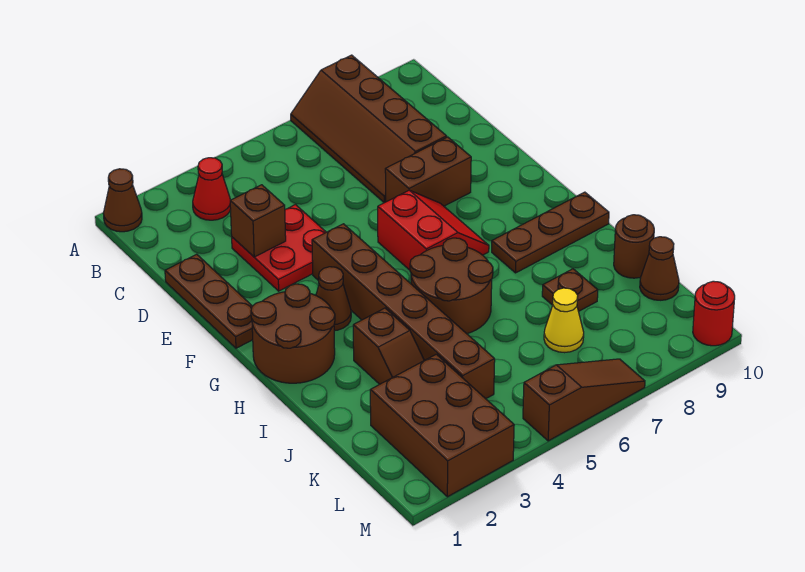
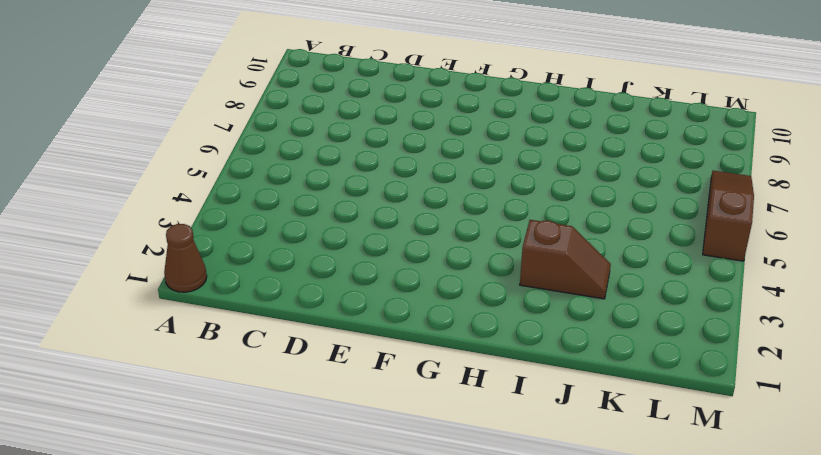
none -> brown 2x4 slope [291,55,447,203]
none -> red 1x1 cone [193,158,231,220]
none -> brown 1x3 plate [165,254,253,348]

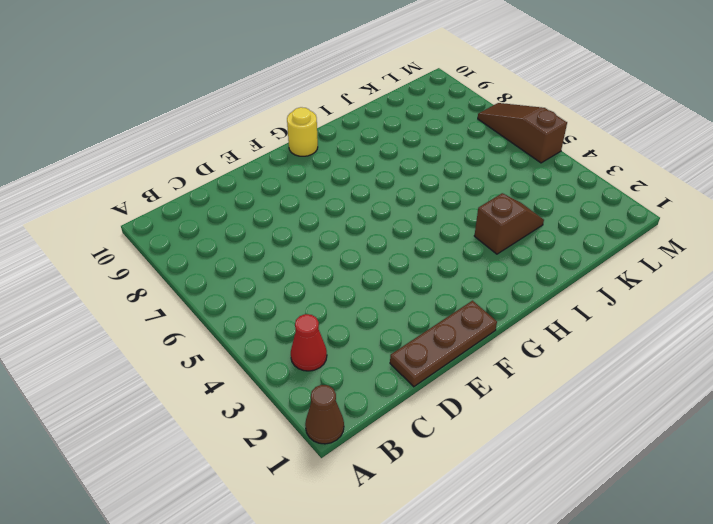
yellow 1x1 round brick [287,107,318,156] -> none
none -> brown 2x4 slope [291,55,447,203]
none -> red 2x2 plate [232,205,326,291]
none -> brown 1x2 brick [385,137,471,206]

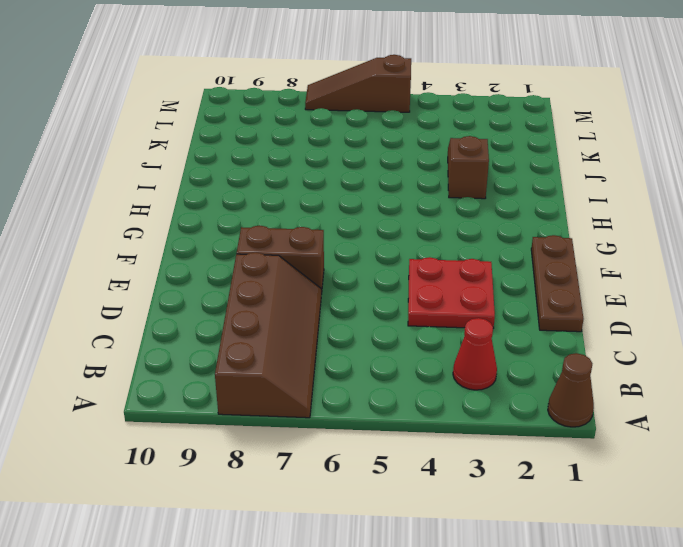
none -> brown 1x6 brick [312,224,495,399]
none -> red 2x2 slope [378,190,489,270]
none -> brown 2x2 round brick [251,284,335,383]

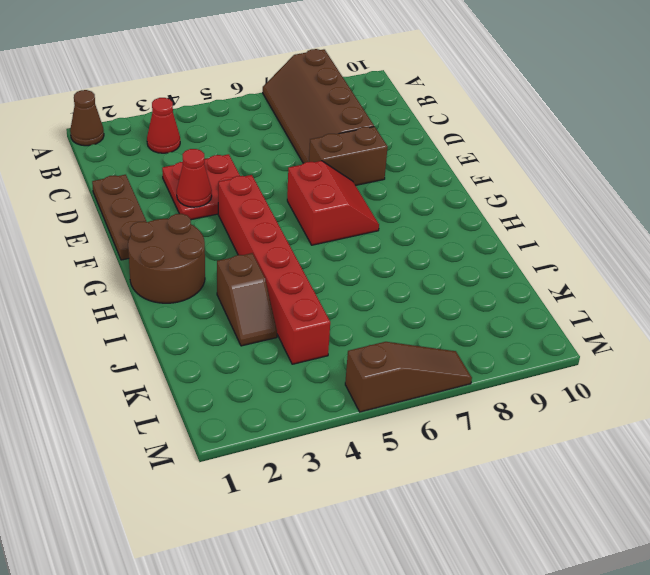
red 1x1 cone [177,149,212,207] -> none
red 1x6 brick [218,175,330,364] -> brown 1x6 brick [312,224,495,399]
none -> brown 1x1 cone [316,267,351,331]
none -> brown 2x2 round brick [410,238,493,334]
none -> brown 1x3 plate [492,192,609,273]

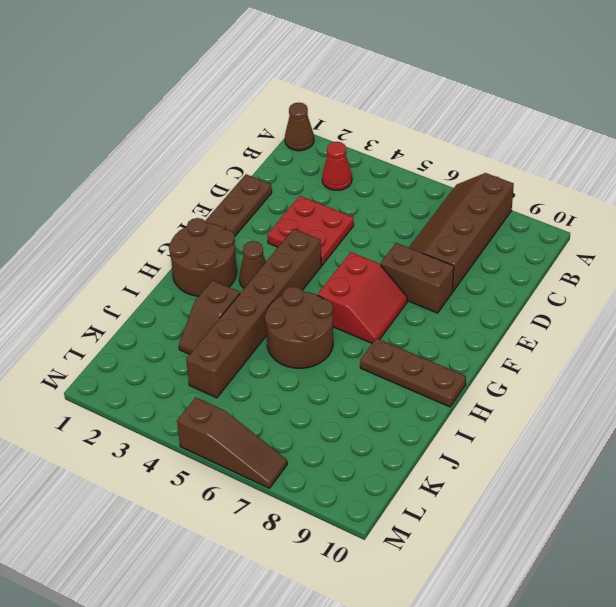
none -> brown 1x1 plate [542,269,598,311]
none -> brown 1x1 round brick [614,215,654,278]
none -> brown 2x3 brick [370,354,514,497]

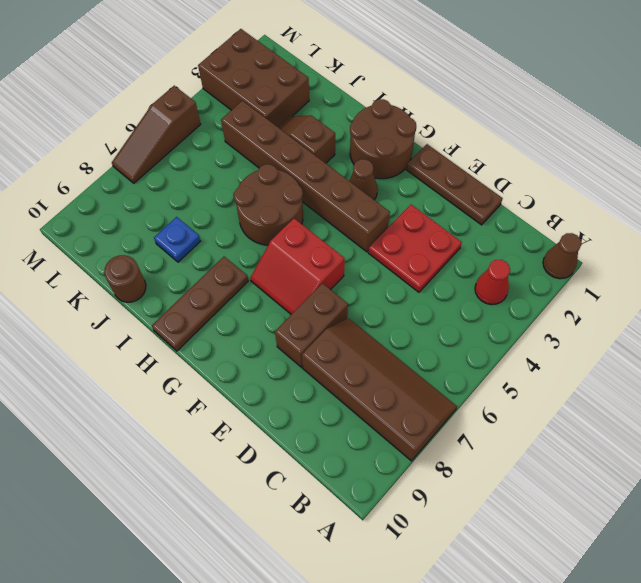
blue 1x1 plate [154,217,200,262] -> brown 1x1 plate [542,269,598,311]
none -> yellow 1x1 cone [544,288,584,353]
none -> brown 1x1 cone [640,237,679,300]
none -> red 1x1 round brick [693,281,735,346]

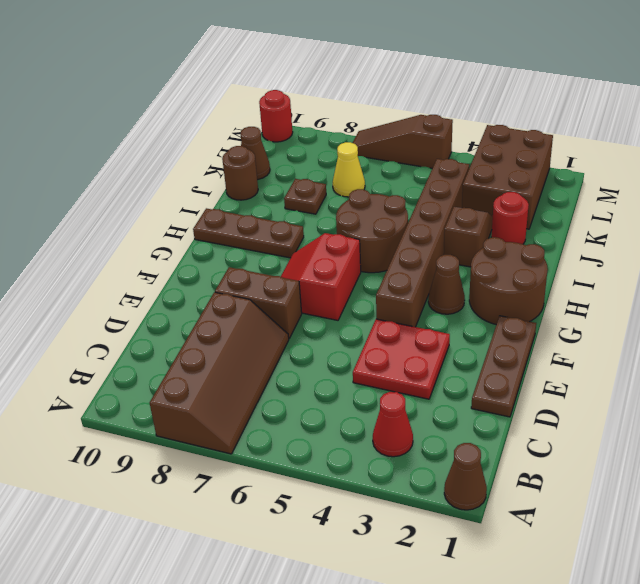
red 1x1 round brick [491,192,529,244] -> none
none -> brown 1x1 brick [230,185,286,257]

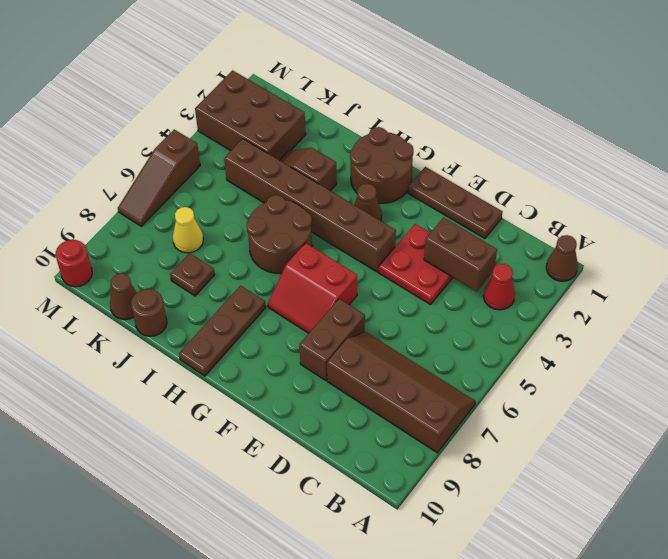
brown 1x2 brick [424,218,497,292] -> brown 1x1 brick [230,185,286,257]

